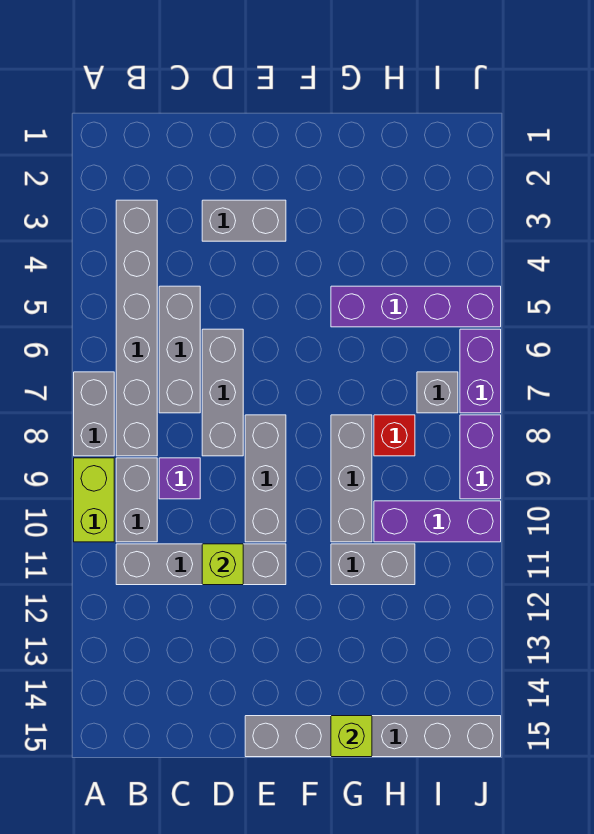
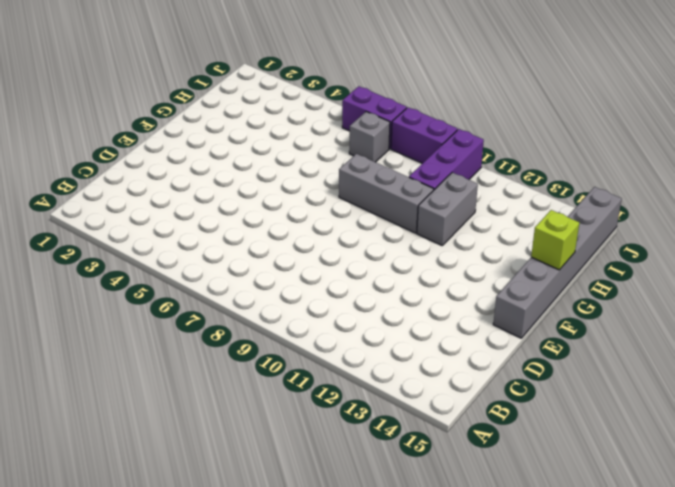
none -> grey 1x2 brick [74,372,114,456]
none -> lime 1x2 brick [74,458,114,542]
none -> grey 1x6 brick [116,200,157,456]

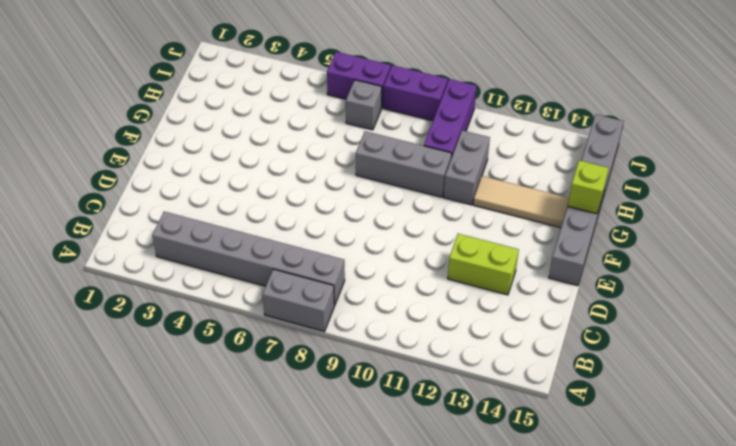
lime 1x2 brick [448,234,519,295] -> lime 1x2 brick moved to [74,458,114,542]
tan 1x3 tile [473,176,569,228] -> none
none -> grey 1x2 brick [116,458,157,542]
none -> grey 1x4 brick [116,544,286,585]
none -> grey 1x3 brick [159,286,200,413]

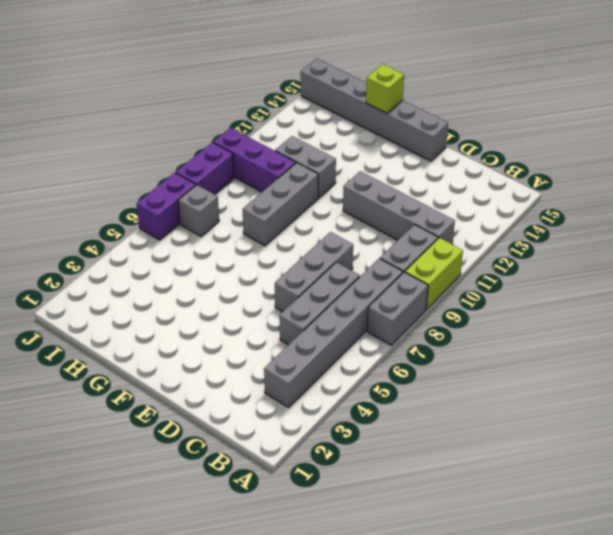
none -> purple 1x1 brick [159,458,200,499]
none -> grey 1x2 brick [202,200,286,241]
none -> grey 1x3 brick [245,415,286,542]

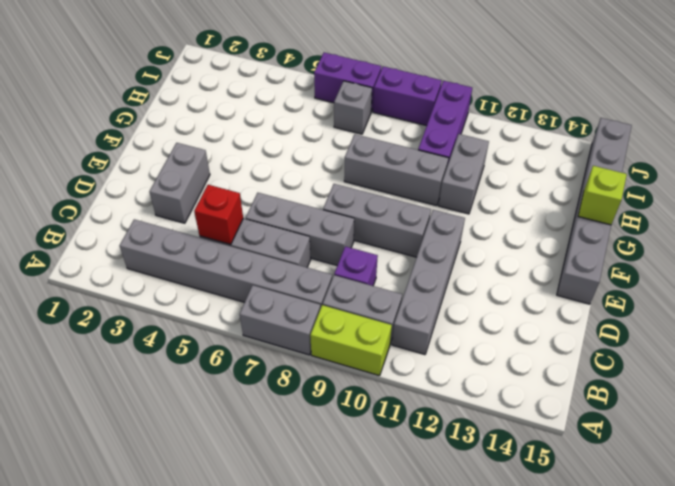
red 1x1 brick [194,185,243,245] -> red 1x1 brick moved to [374,415,415,456]
none -> purple 1x4 brick [331,286,501,327]
none -> lime 1x1 brick [202,544,243,585]

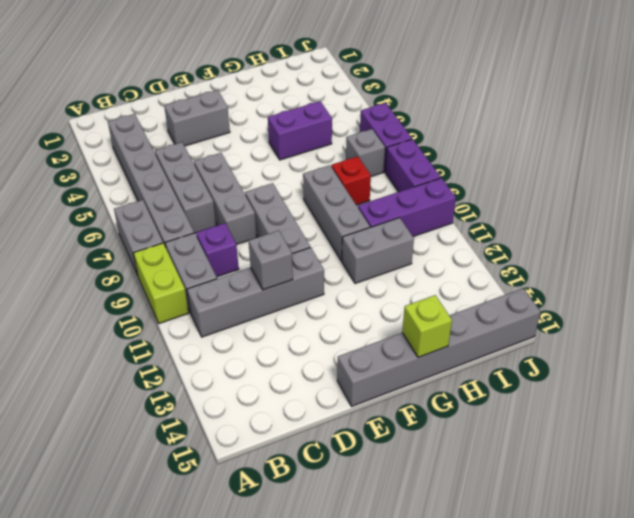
grey 1x1 brick [249,231,293,290] -> lime 1x1 brick [202,544,243,585]
purple 1x2 brick [268,101,332,160] -> purple 1x4 brick [331,286,501,327]

